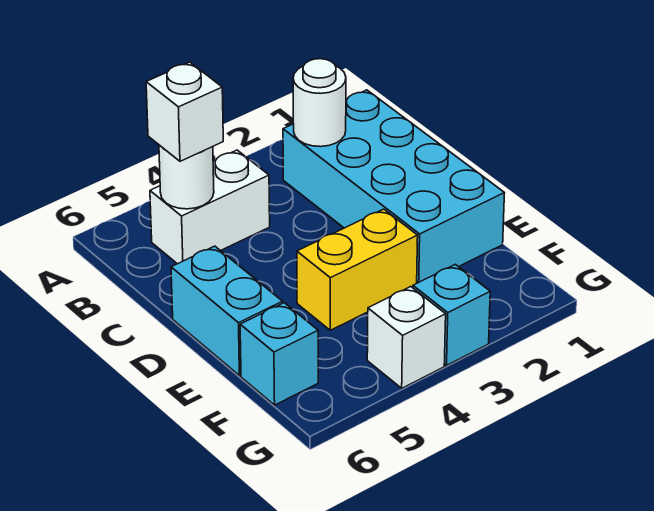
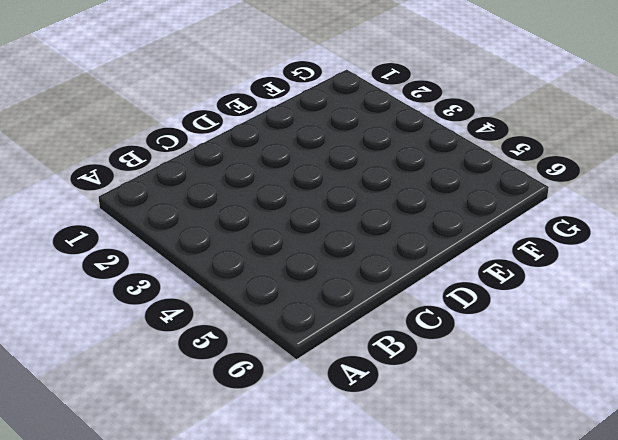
none -> cyan 2x4 brick [283,90,504,283]
none -> white 1x2 brick [150,150,270,264]

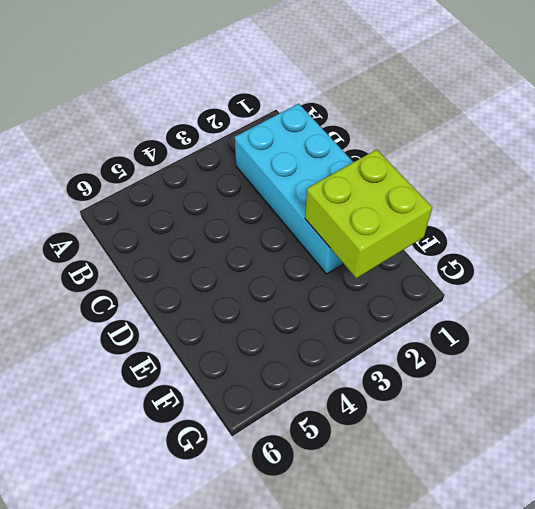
lime 2x2 brick [305,150,432,278] -> none
none -> white 1x2 brick [150,150,270,264]
none -> cyan 1x2 brick [171,246,283,376]

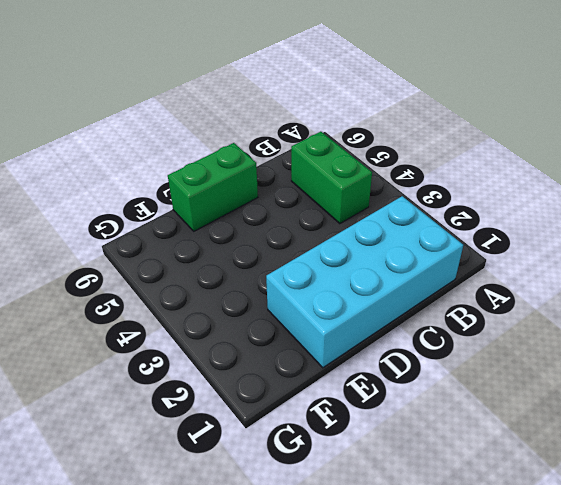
green 1x2 brick [291,132,372,224] -> white 1x2 brick [150,150,270,264]
green 1x2 brick [168,143,258,231] -> cyan 1x2 brick [171,246,283,376]
none -> yellow 1x2 brick [297,209,418,330]
none -> cyan 1x1 brick [240,303,318,405]

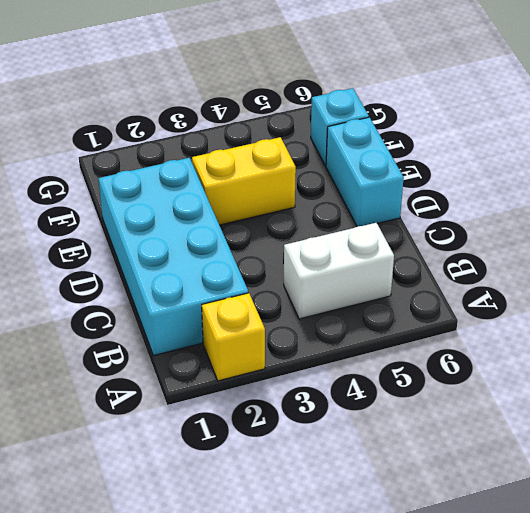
yellow 1x1 brick [202,293,265,381] -> none
none -> cyan 1x1 brick [413,264,490,365]
none -> white 1x1 brick [367,287,446,388]

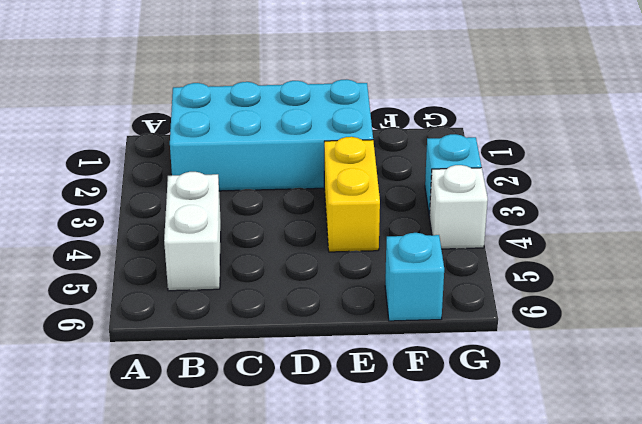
none -> cyan 1x2 brick [171,246,283,376]
none -> white 1x1 round brick [293,59,346,147]

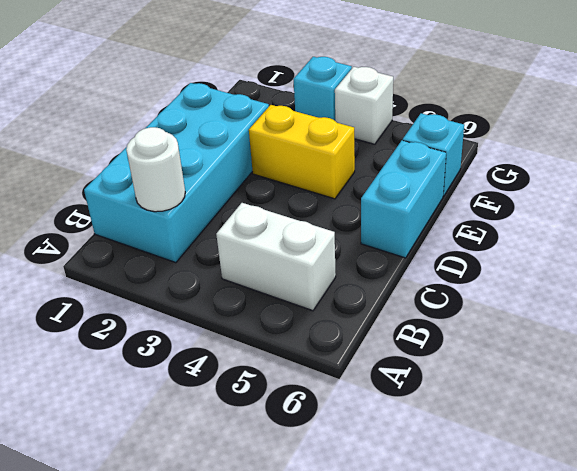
none -> white 1x1 round brick [159,145,214,209]
none -> white 1x1 brick [146,62,223,161]

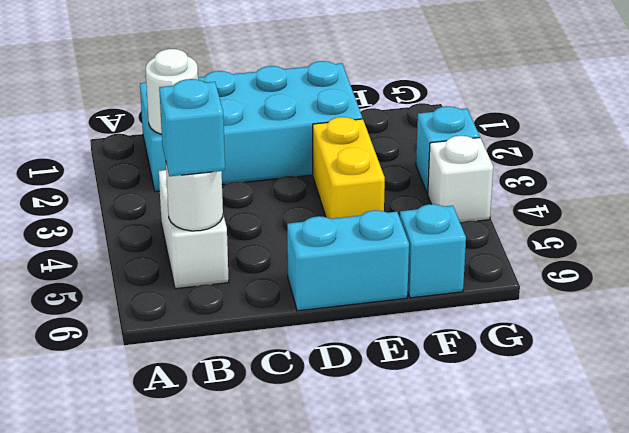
cyan 1x1 brick [159,79,225,176] -> white 1x1 brick [146,62,223,161]

